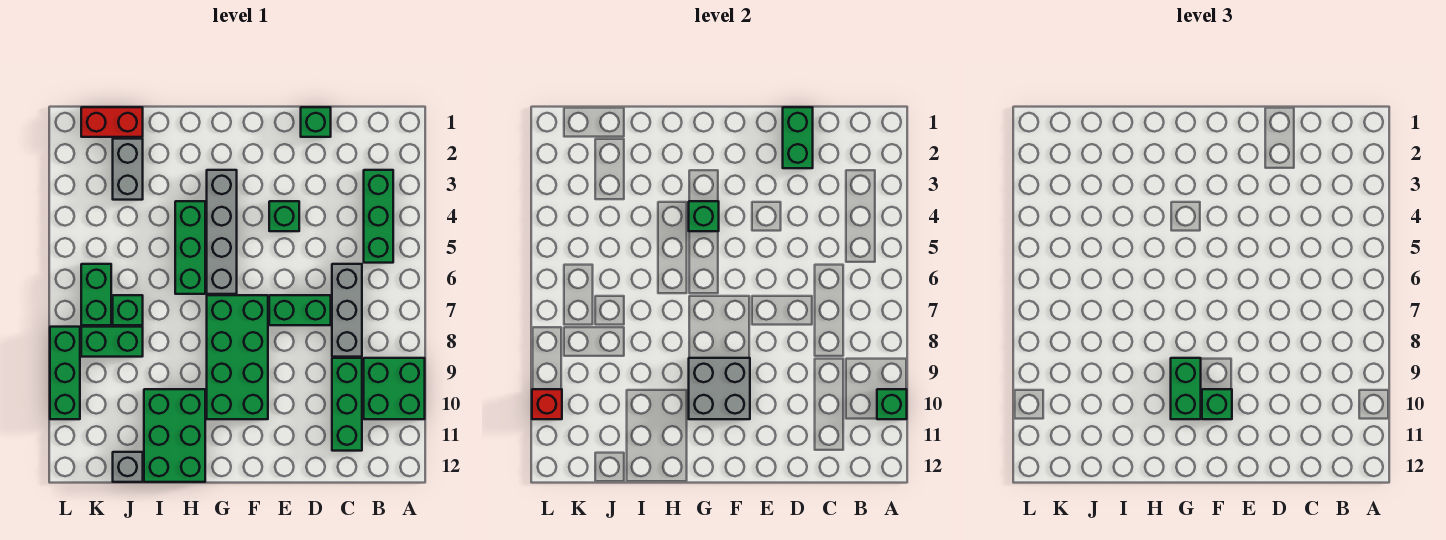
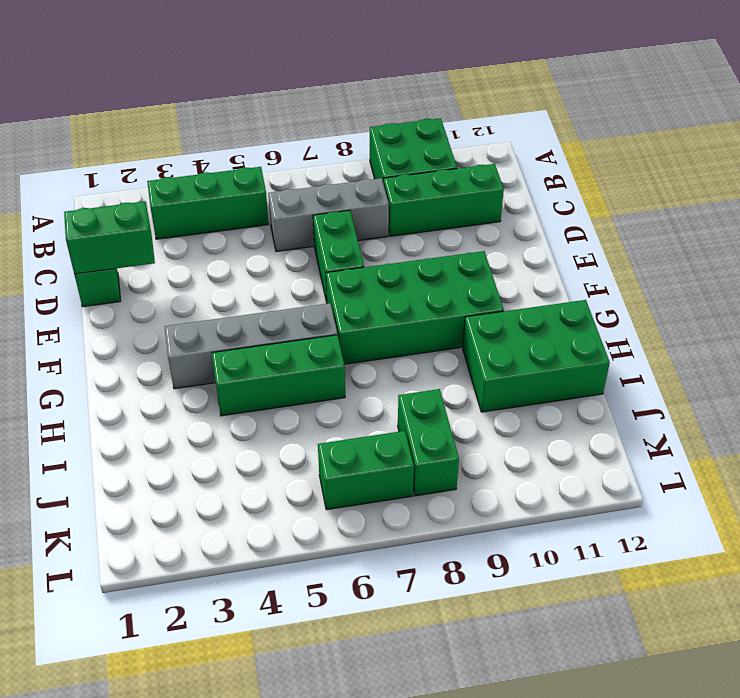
none -> green 1x1 brick [269,201,299,231]
none -> red 1x2 brick [81,107,143,137]
none -> grey 1x2 brick [113,139,143,200]

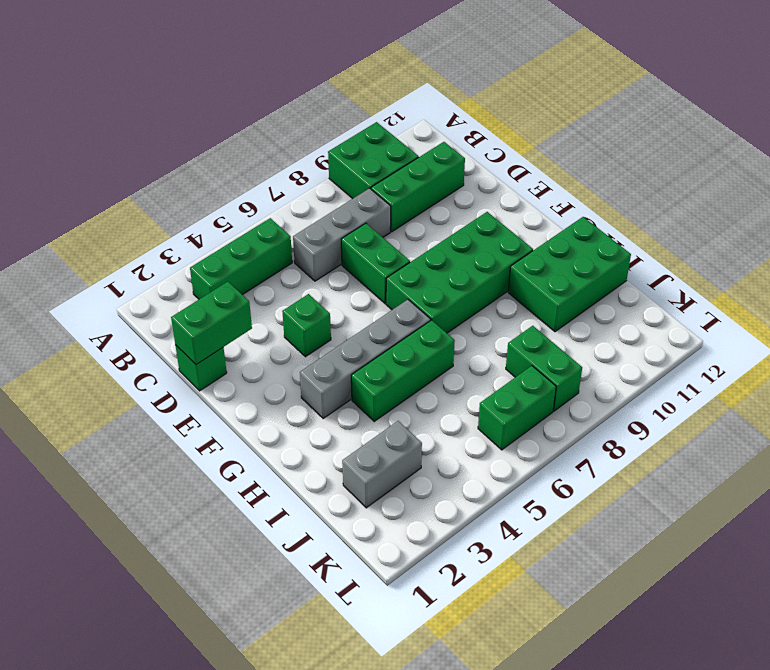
none -> red 1x2 brick [81,107,143,137]
none -> green 1x1 brick [113,295,143,325]
none -> grey 1x1 brick [113,452,143,482]

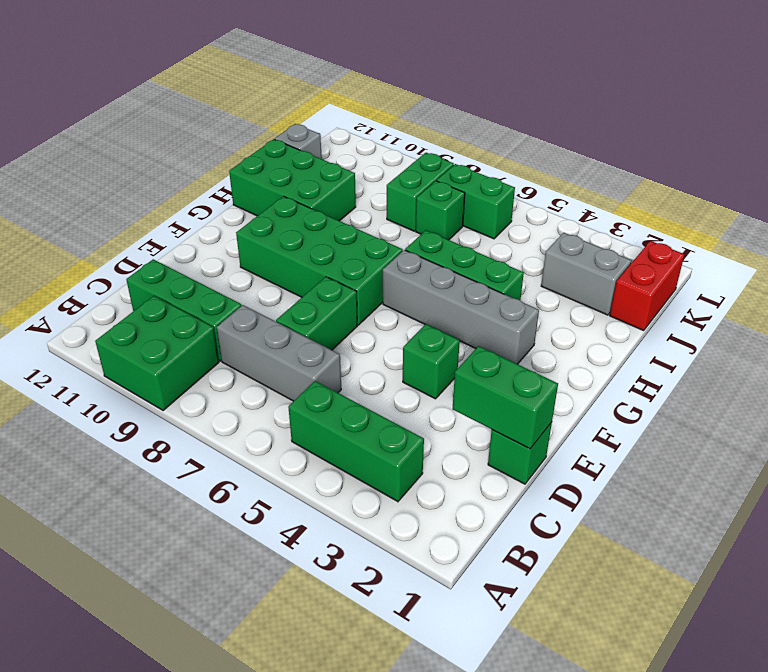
none -> green 1x3 brick [50,327,80,419]
none -> green 1x1 brick [877,389,907,419]
none -> grey 2x2 brick [689,358,750,419]

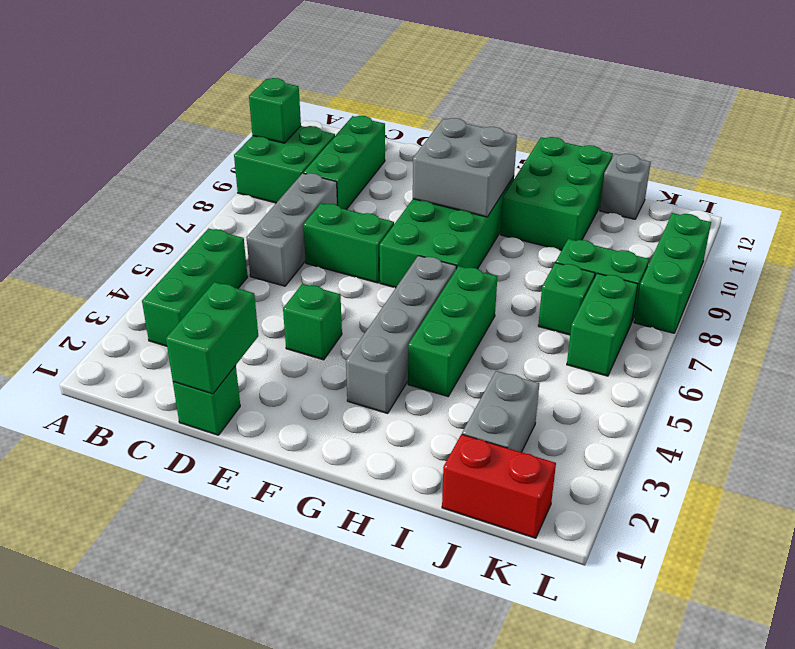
none -> green 1x1 brick [689,201,719,231]
none -> red 1x1 brick [532,389,562,419]
none -> green 1x1 brick [1202,389,1232,419]

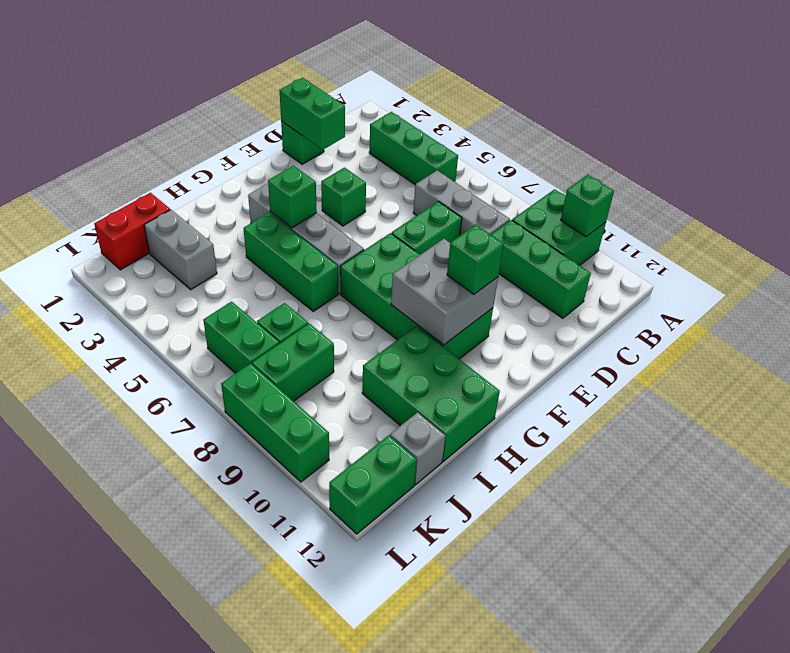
green 1x2 brick [329,435,417,534] -> green 1x2 brick turned to [1171,358,1201,419]
none -> red 1x1 brick [532,389,562,419]

